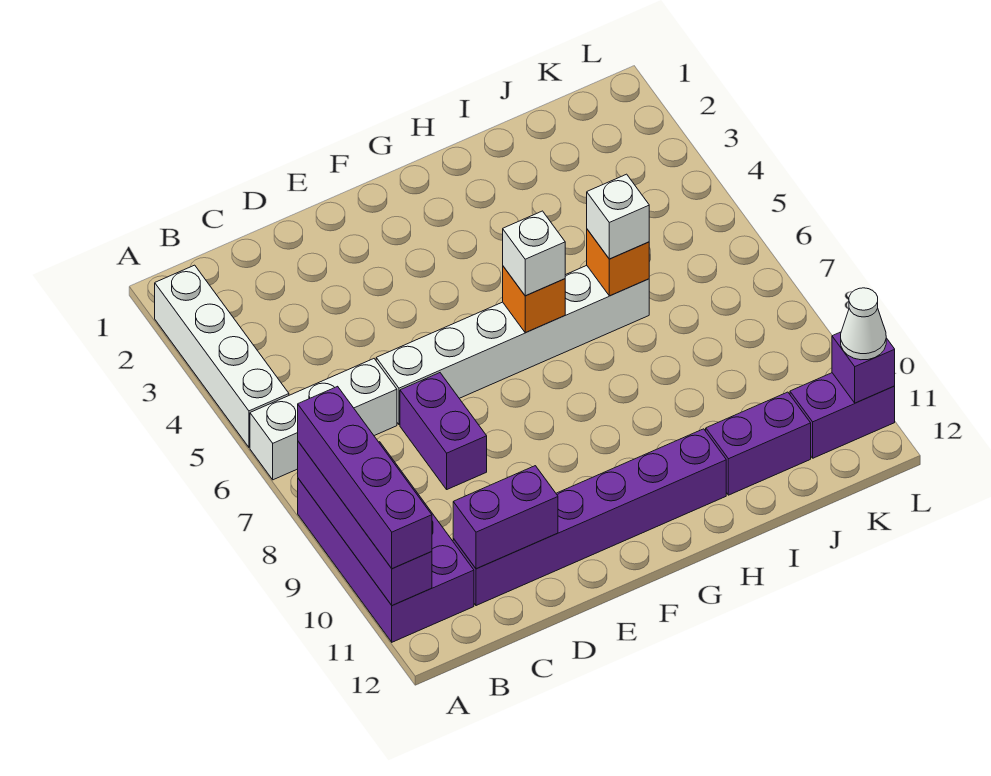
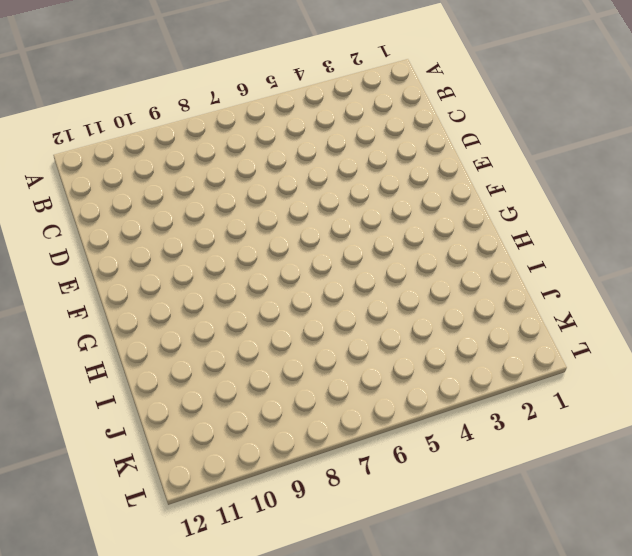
none -> white 1x4 brick [155,265,289,447]
none -> white 1x3 brick [250,359,397,480]
none -> purple 2x4 brick [298,442,474,642]

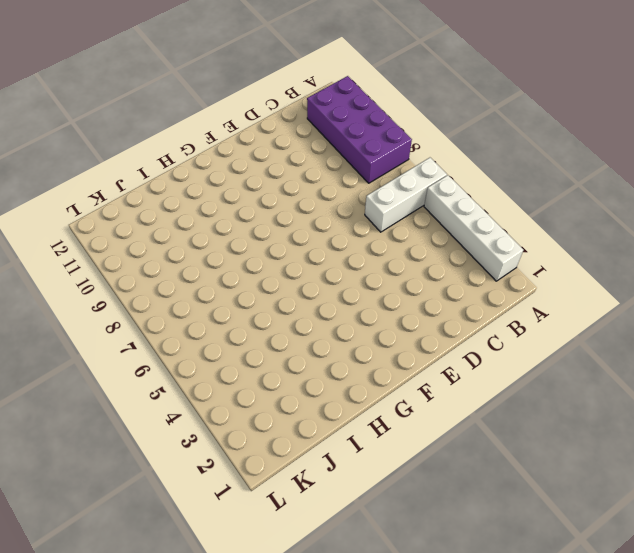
none -> purple 1x6 brick [453,429,726,606]
none -> white 1x6 brick [376,266,649,425]
none -> purple 1x2 brick [400,373,487,489]

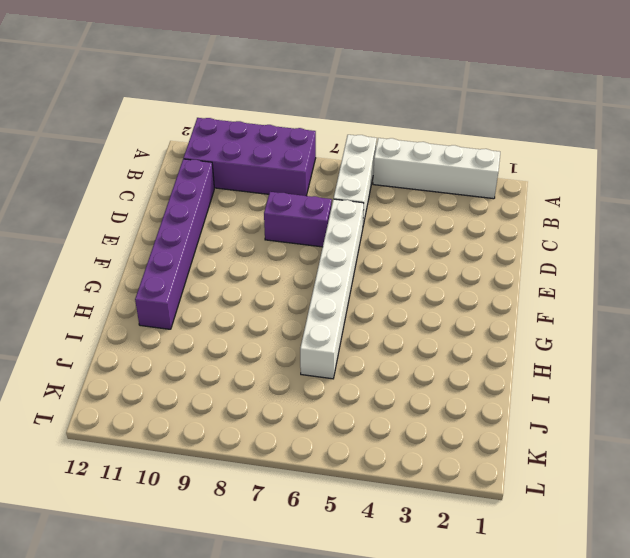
none -> purple 1x2 brick [706,392,811,495]
none -> purple 1x2 brick [790,373,895,458]
none -> purple 1x4 brick [298,442,432,606]

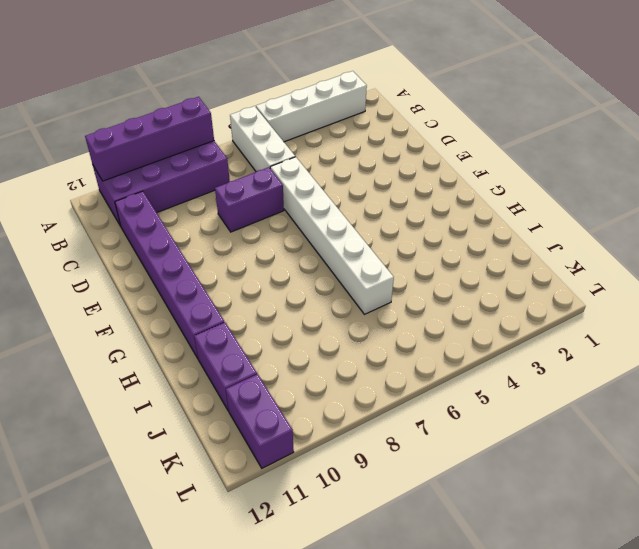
none -> purple 1x2 brick [453,466,558,569]
none -> orange 1x1 brick [503,266,565,333]
none -> orange 1x1 brick [587,229,649,296]

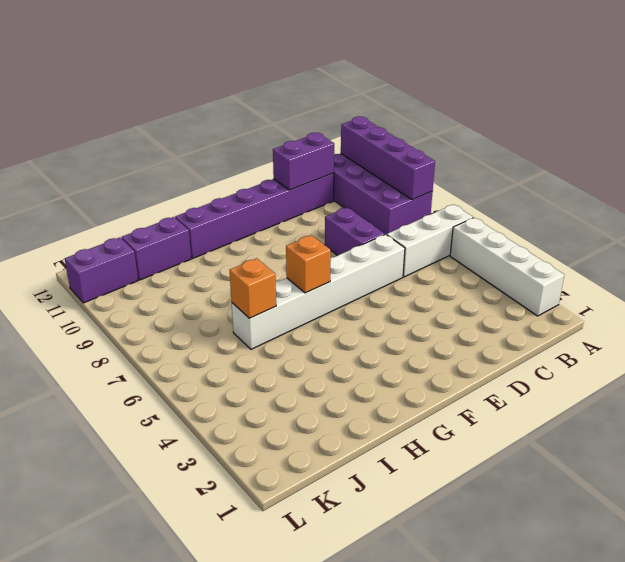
none -> purple 1x1 brick [832,332,895,403]
none -> purple 1x4 brick [298,386,432,568]
none -> white 1x1 brick [503,211,565,296]

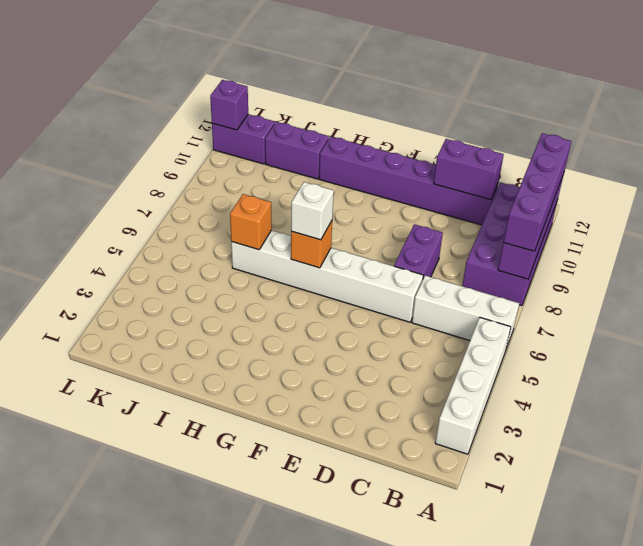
none -> white 1x1 brick [587,174,649,259]
none -> white 1x1 cone [841,288,886,360]

